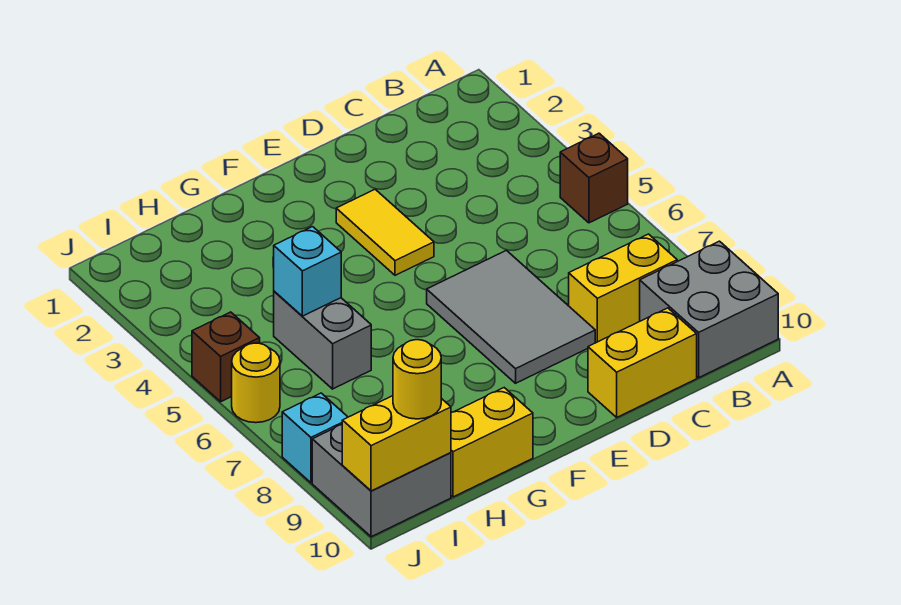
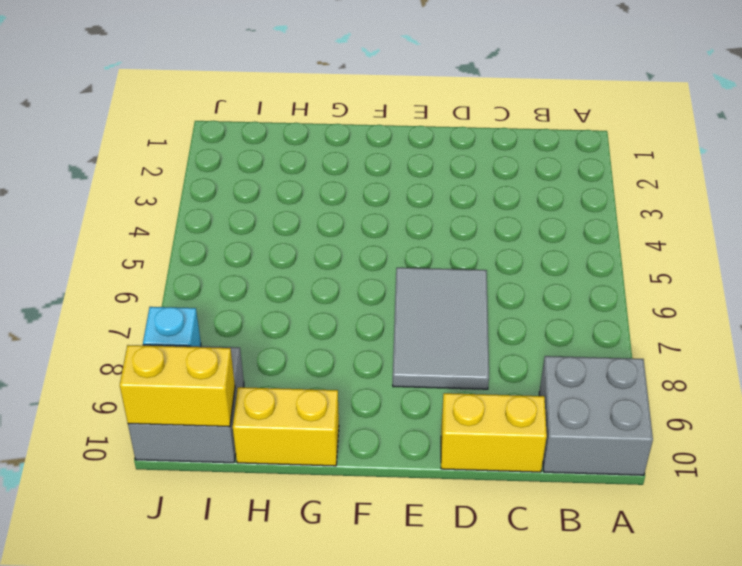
none -> brown 1x1 brick [560,133,628,223]
none -> yellow 1x2 brick [569,234,677,343]
none -> yellow 1x2 tile [336,189,434,275]

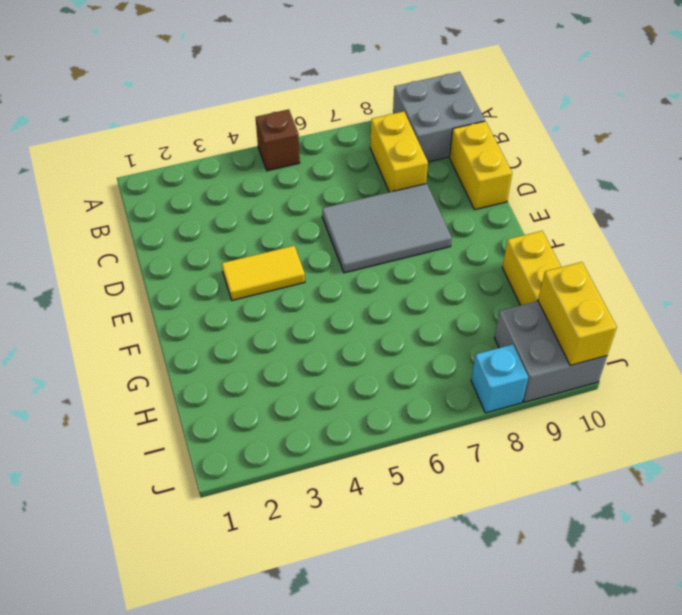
none -> grey 1x2 brick [274,291,371,389]
none -> brown 1x1 brick [192,312,260,402]
none -> yellow 1x1 round brick [232,343,280,423]

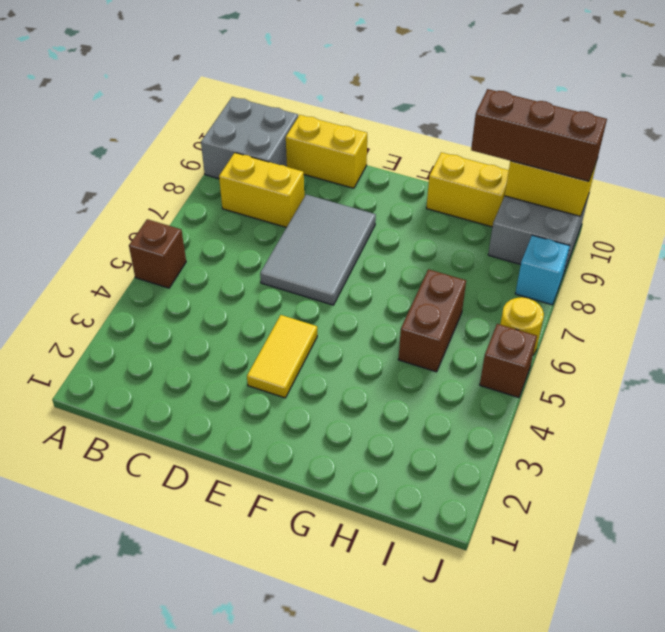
brown 1x2 brick [398,269,466,372] -> grey 1x2 brick [274,291,371,389]
brown 1x3 brick [471,89,607,181] -> yellow 1x1 round brick [393,340,441,419]
none -> cyan 1x1 brick [274,227,341,316]

